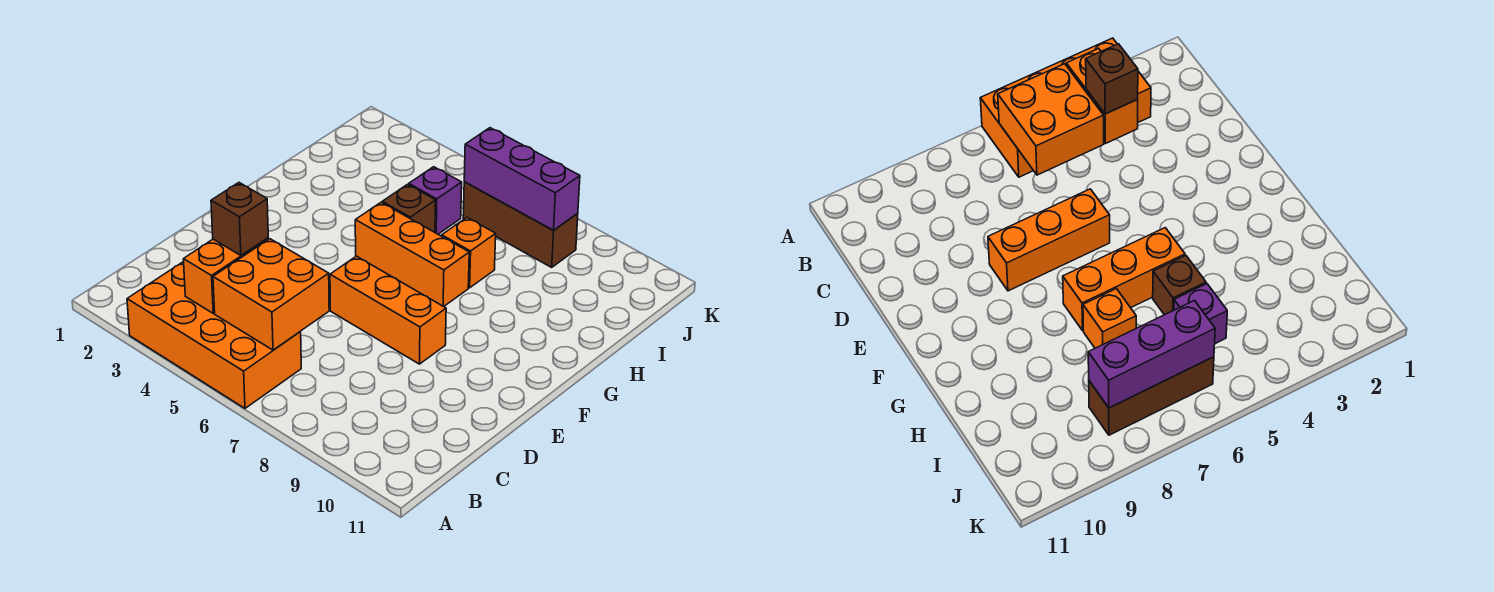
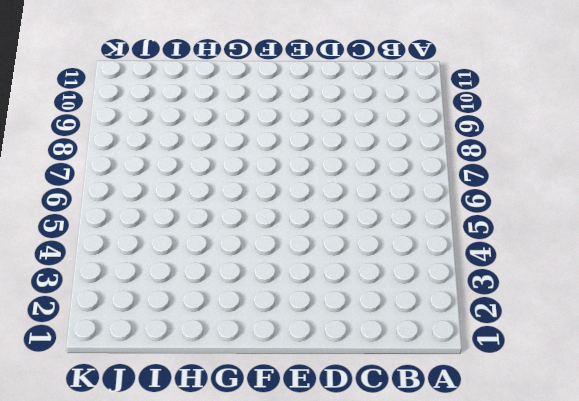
none -> orange 2x4 brick [127,261,301,408]
none -> orange 1x3 brick [330,256,446,364]

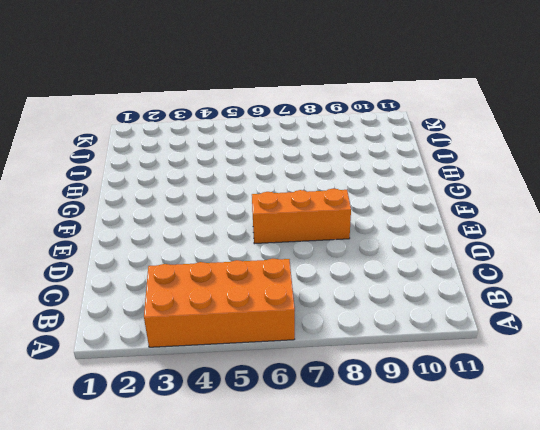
none -> orange 1x3 brick [355,203,469,307]
none -> brown 1x1 brick [382,184,436,232]

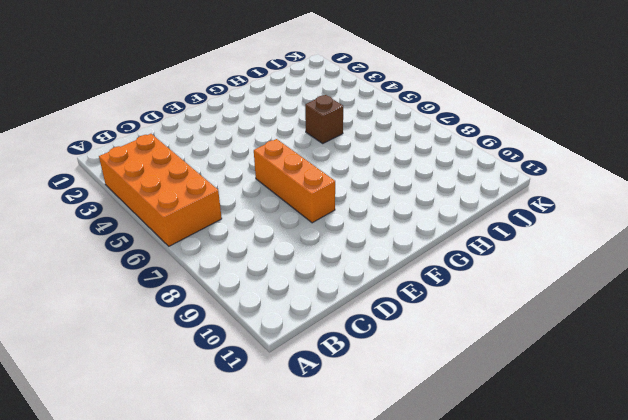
none -> orange 1x3 brick [355,203,469,307]
none -> orange 1x1 brick [442,218,496,288]

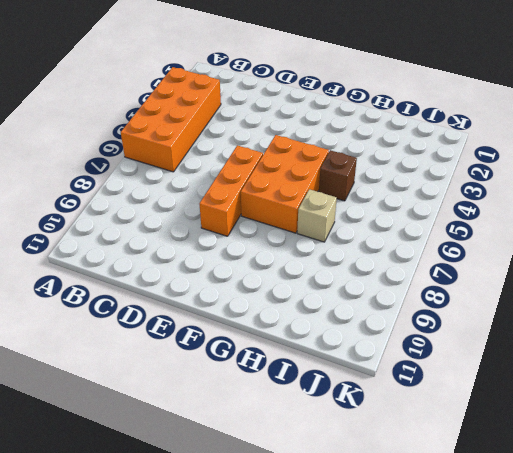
orange 2x3 brick [241,135,329,233] -> orange 1x3 brick [355,203,469,307]
tan 1x1 brick [297,189,337,242] -> orange 1x1 brick [442,218,496,288]
none -> purple 1x1 brick [409,167,462,234]
none -> brown 1x3 brick [463,182,578,267]

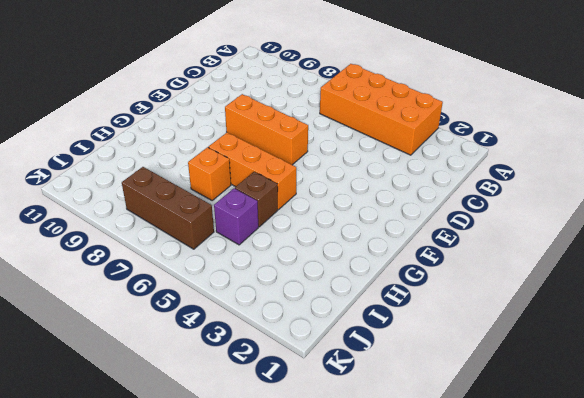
none -> orange 1x2 brick [183,238,268,313]
none -> orange 2x2 brick [213,239,329,350]

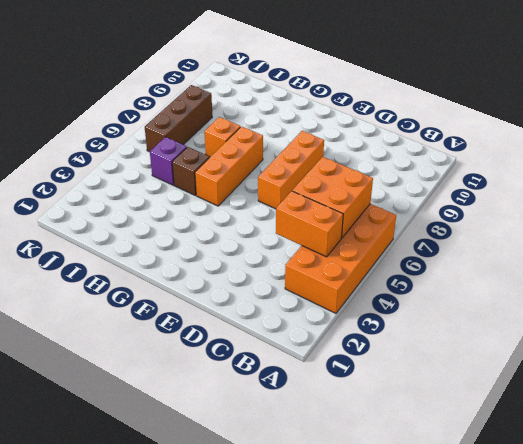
none -> purple 1x3 brick [464,128,580,230]
none -> brown 1x1 brick [211,183,268,255]

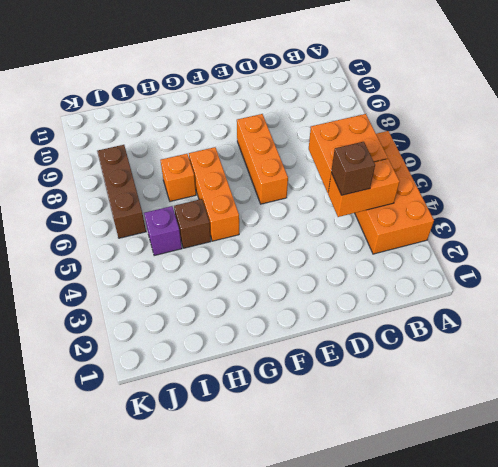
none -> purple 1x3 brick [464,128,580,230]

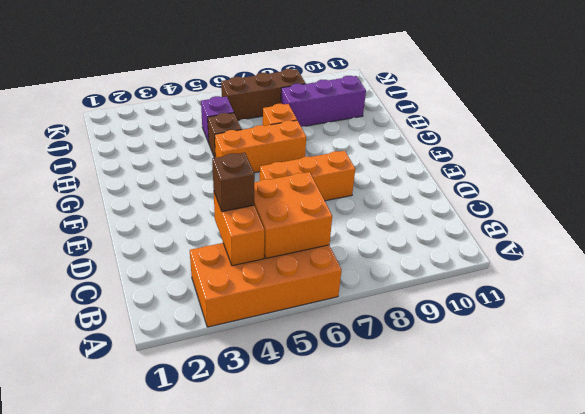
purple 1x3 brick [281,76,366,127] -> purple 1x3 brick moved to [464,128,580,230]

